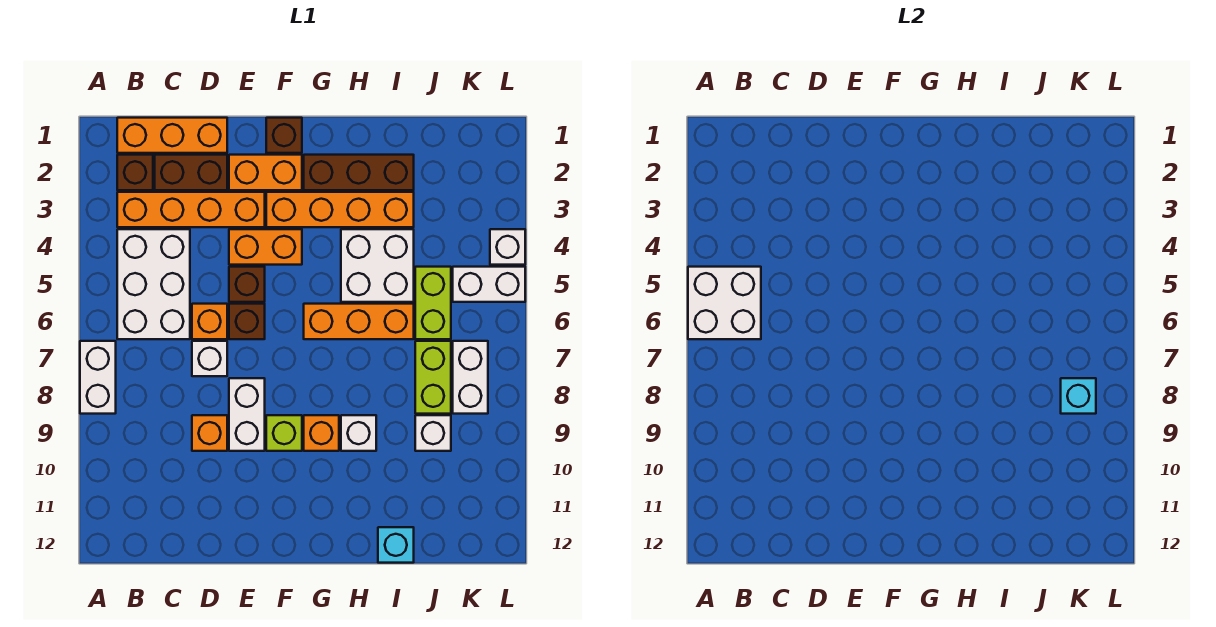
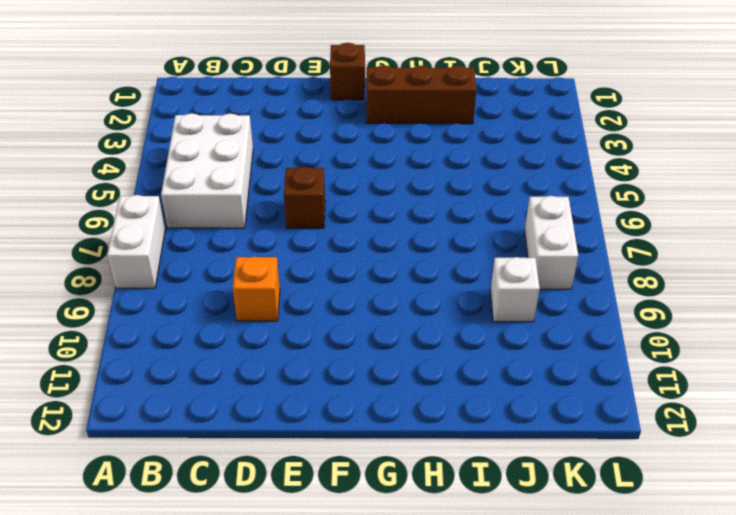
none -> orange 1x3 brick [117,118,227,153]
none -> brown 1x1 brick [117,155,153,190]
none -> orange 1x4 brick [117,192,265,227]
none -> brown 1x2 brick [155,155,227,190]

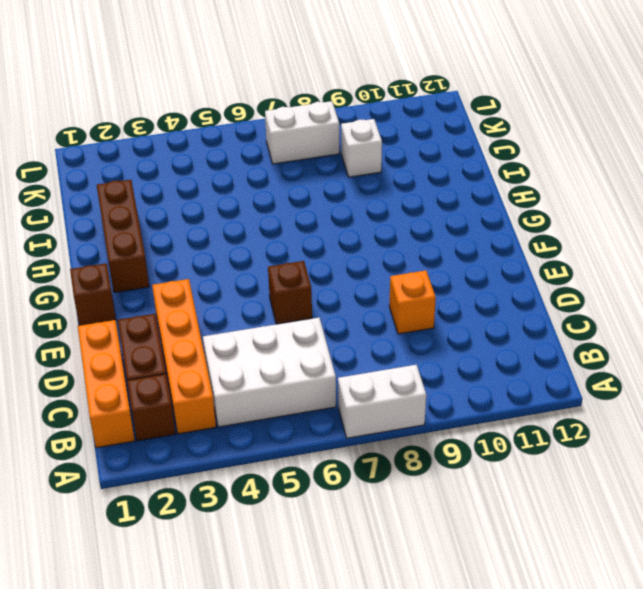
none -> orange 1x1 brick [192,304,227,339]
none -> white 1x1 brick [192,341,227,376]
none -> orange 1x2 brick [229,155,302,190]
none -> orange 1x2 brick [229,229,302,265]

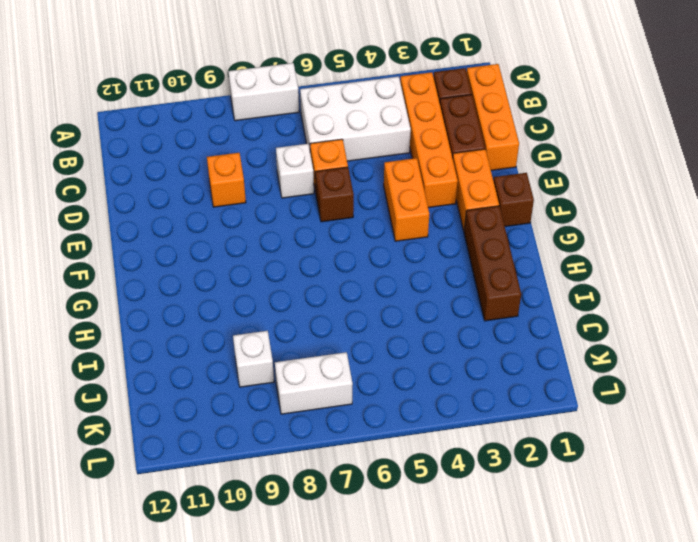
none -> brown 1x1 brick [229,267,265,302]
none -> white 1x2 brick [229,378,265,451]
none -> orange 1x4 brick [266,192,414,227]
none -> lime 1x1 brick [266,415,302,451]

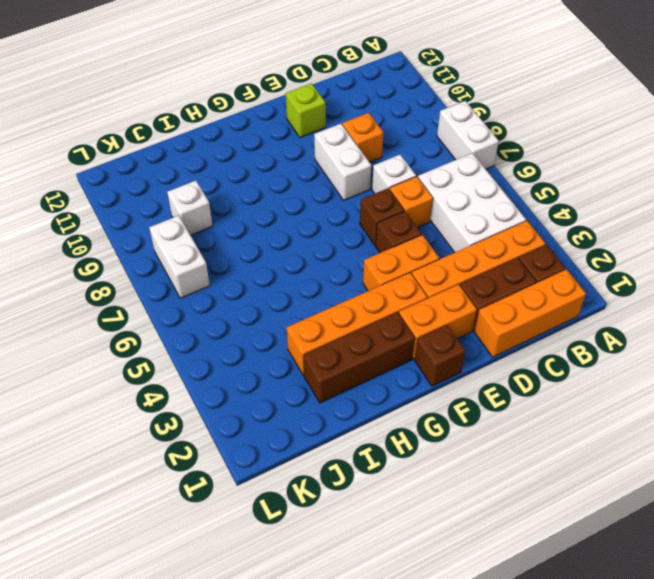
lime 1x1 brick [286,84,326,138] -> lime 1x1 brick moved to [266,415,302,451]
none -> orange 1x3 brick [304,304,414,339]
none -> orange 1x1 brick [304,415,339,451]
none -> white 2x2 brick [341,229,414,302]
none -> white 1x1 brick [341,415,376,451]

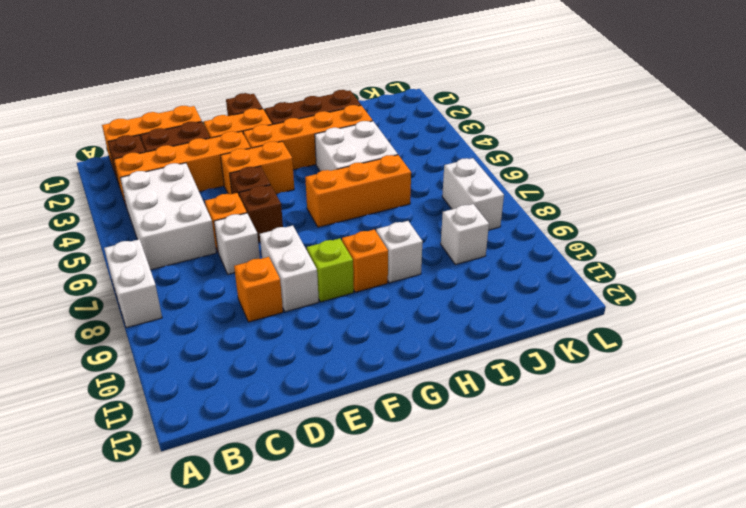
none -> cyan 1x1 brick [378,527,414,563]
none -> lime 1x2 brick [415,267,451,339]
none -> lime 1x2 brick [415,341,451,414]
none -> white 1x2 brick [453,267,525,302]

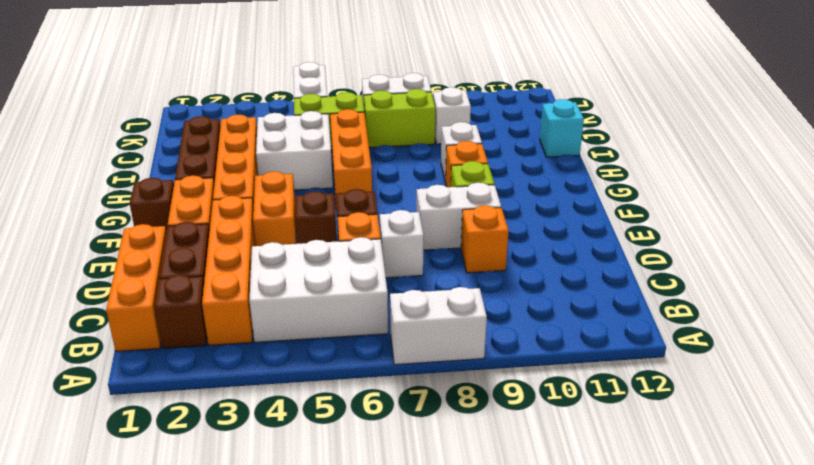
none -> white 1x1 brick [490,229,525,265]
none -> white 2x2 brick [688,267,761,339]
none -> cyan 1x1 brick [1061,378,1096,414]

